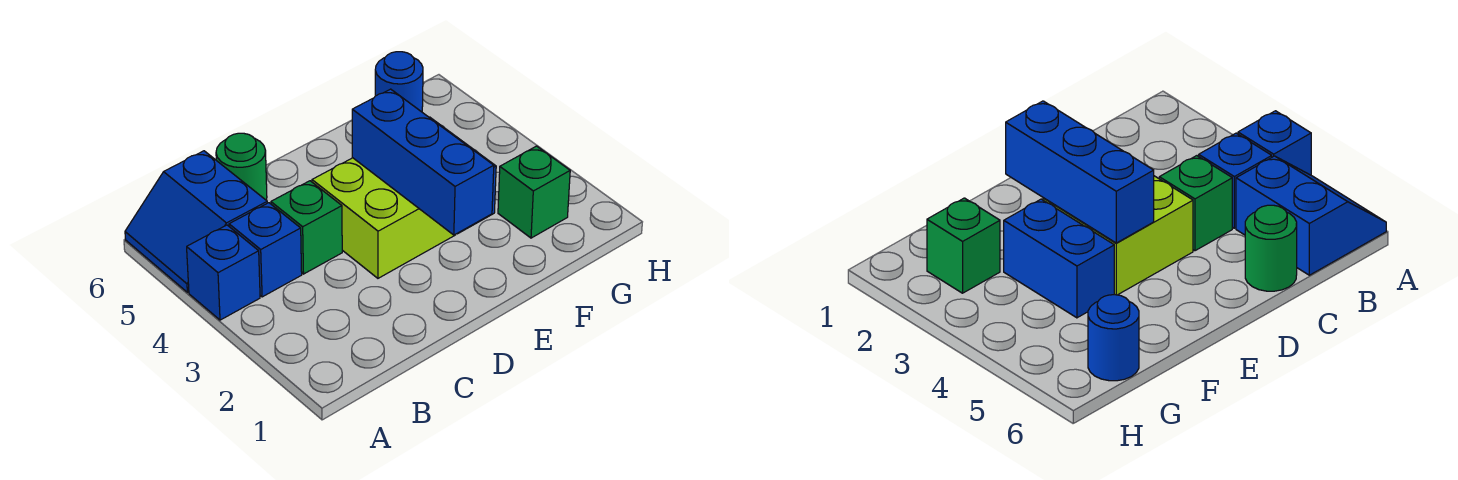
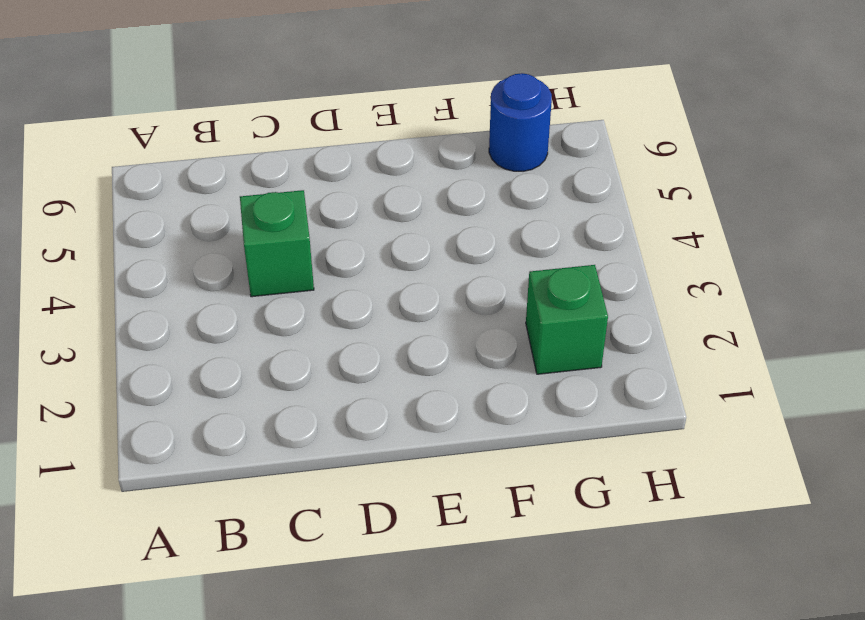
none -> blue 1x1 brick [187,225,260,320]
none -> blue 2x2 slope [125,151,267,292]

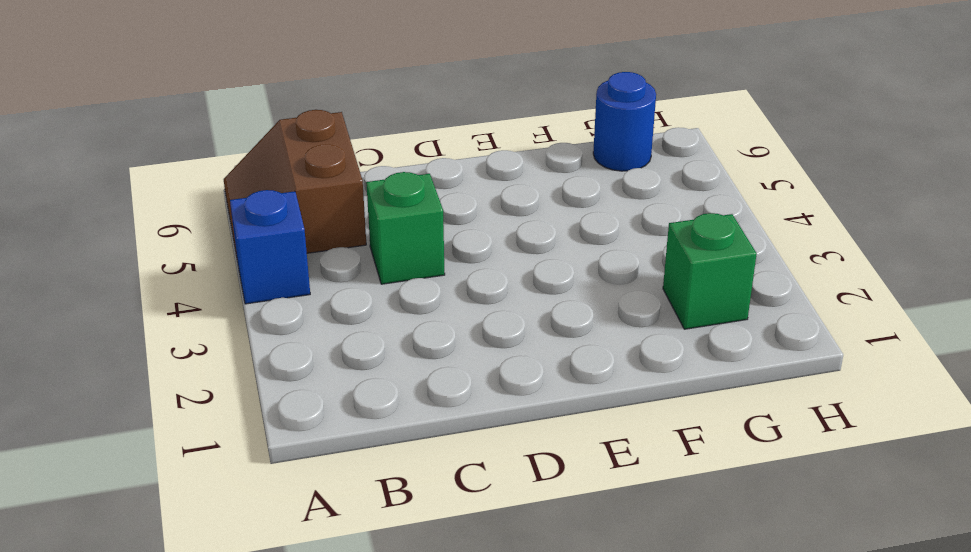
brown 2x2 slope [224,110,366,261] -> blue 2x2 slope [125,151,267,292]
none -> blue 1x1 brick [229,203,302,297]
none -> green 1x1 round brick [216,133,267,200]

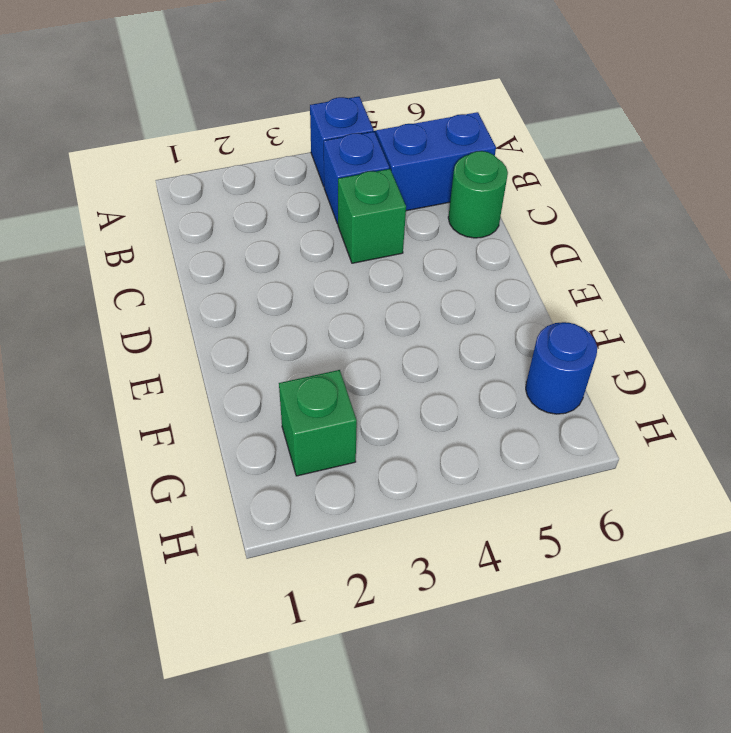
none -> lime 2x2 brick [312,158,456,278]
none -> blue 1x2 brick [1004,199,1114,318]

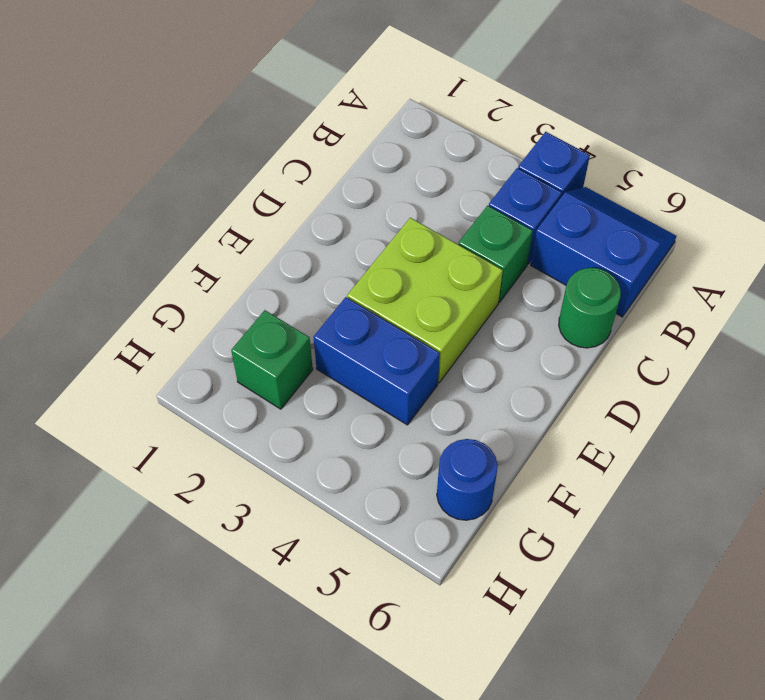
none -> blue 1x3 brick [352,89,494,235]

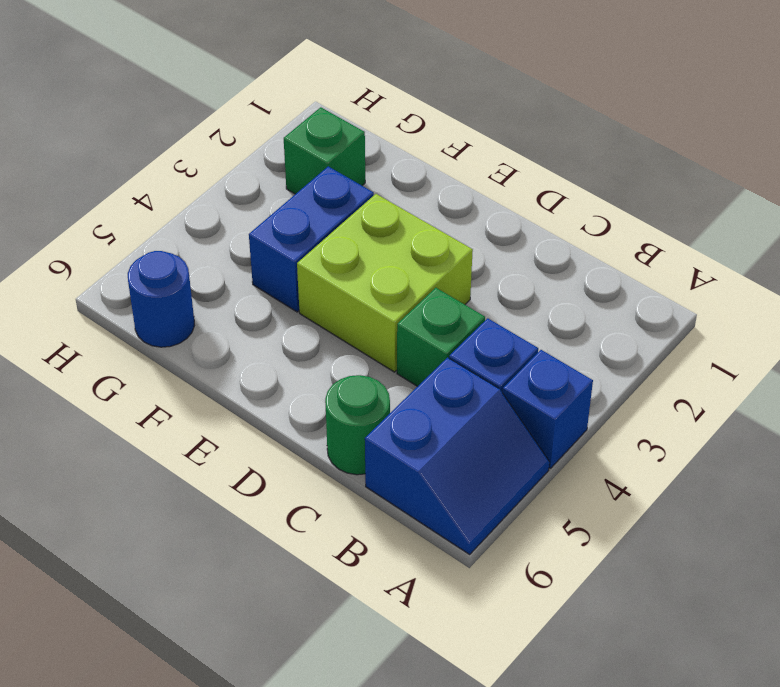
none -> blue 1x3 brick [352,89,494,235]

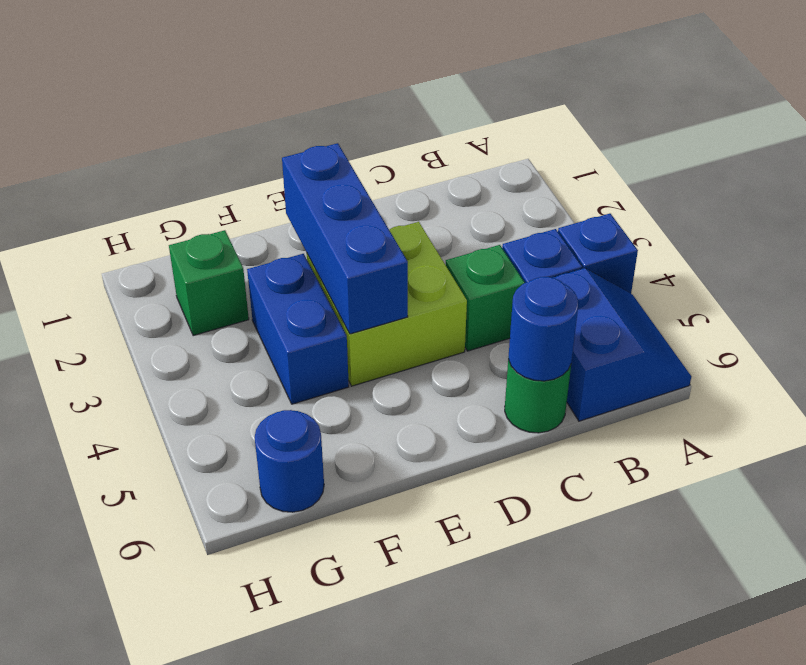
blue 1x1 round brick [508,277,578,381] -> none

